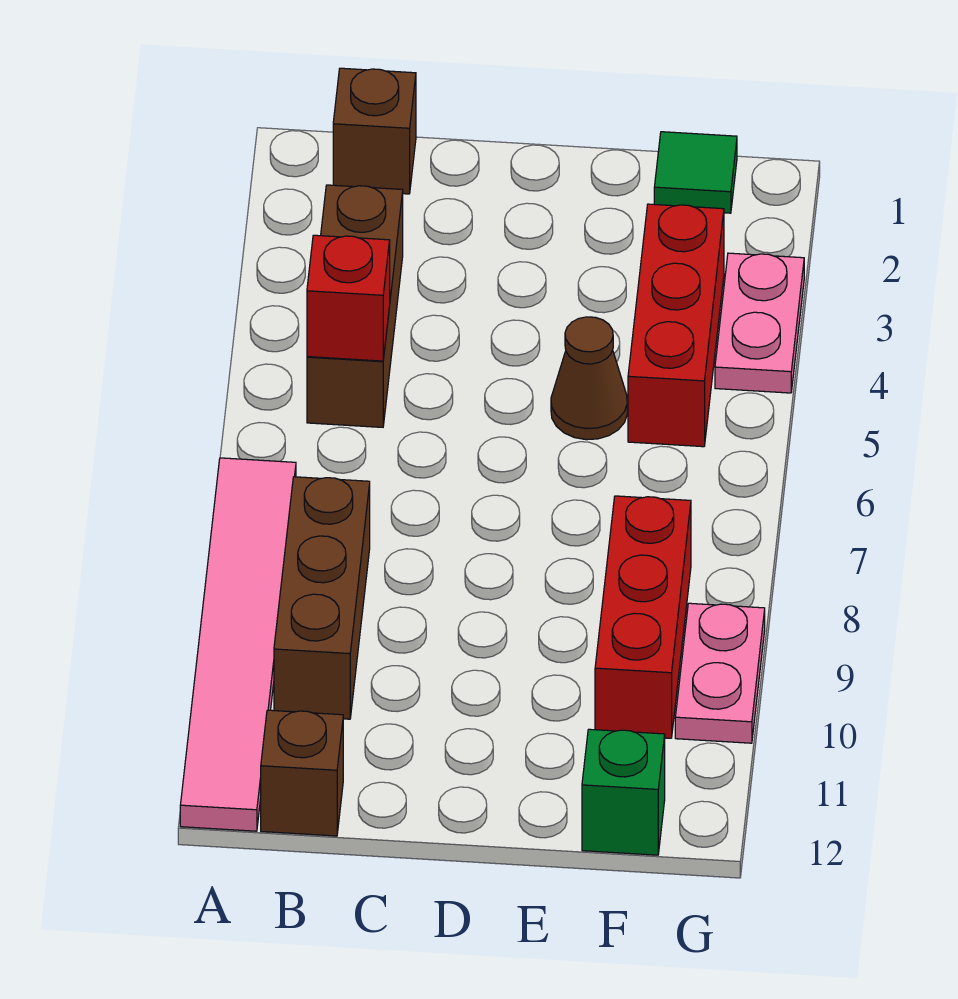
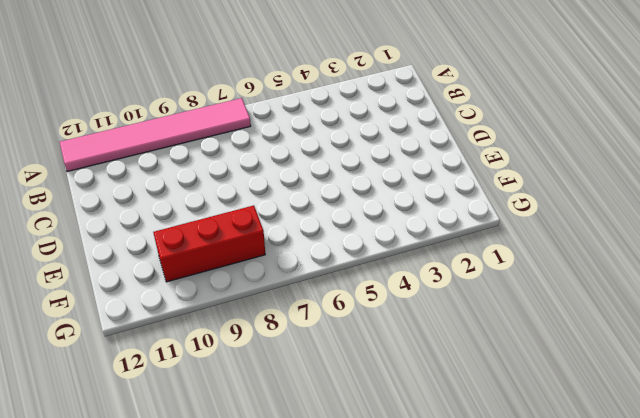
none -> brown 1x1 brick [333,68,416,194]
none -> brown 1x3 brick [307,185,403,427]
none -> brown 1x3 brick [274,477,370,719]

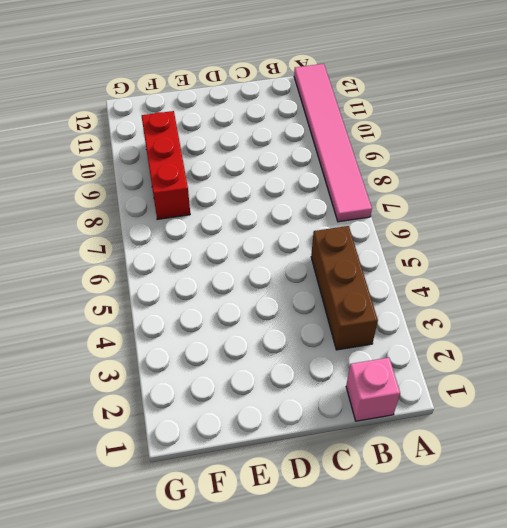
pink 1x1 brick [346,358,400,421] -> brown 1x1 brick [333,68,416,194]
none -> brown 1x3 brick [274,477,370,719]
none -> brown 1x1 brick [261,710,343,836]
none -> brown 1x1 cone [551,317,627,440]

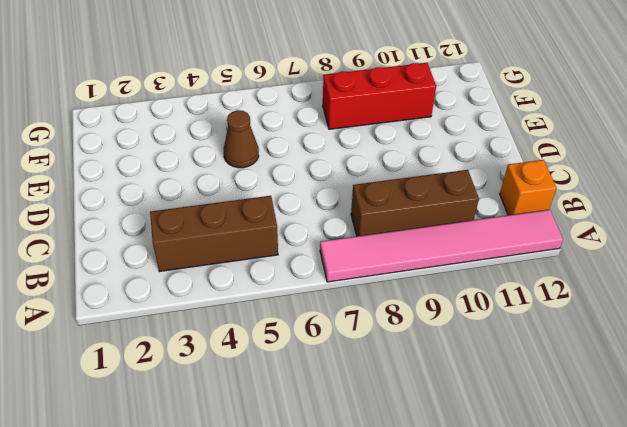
orange 1x1 brick [500,160,556,215] -> brown 1x1 brick [261,710,343,836]
none -> brown 1x1 brick [333,68,416,194]
none -> green 1x1 tile [654,132,737,213]
none -> red 1x3 brick [628,204,724,447]

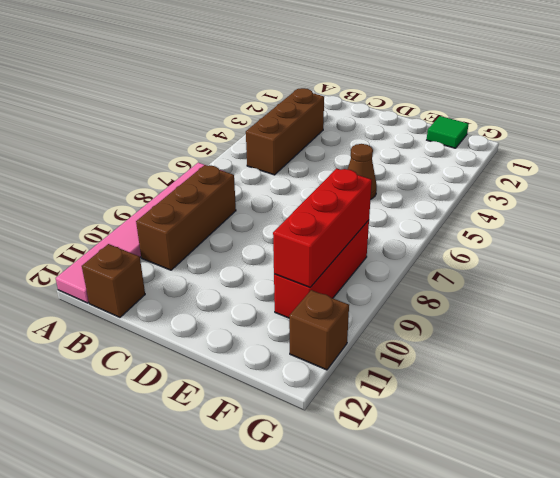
red 1x3 brick [273,168,372,287] -> red 1x3 brick moved to [628,204,724,447]
brown 1x1 brick [289,290,349,370] -> brown 1x1 brick moved to [333,68,416,194]
none -> green 1x1 brick [582,729,665,855]
none -> pink 1x2 plate [715,253,804,393]
none -> pink 1x2 plate [675,603,765,743]

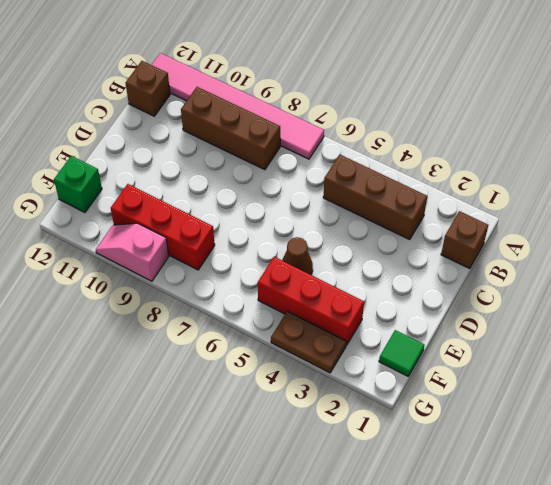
brown 1x2 plate [271,311,346,373] -> pink 1x2 plate [715,253,804,393]
pink 1x2 slope [96,223,169,281] -> pink 1x2 plate [675,603,765,743]
none -> red 1x1 brick [307,235,390,361]

